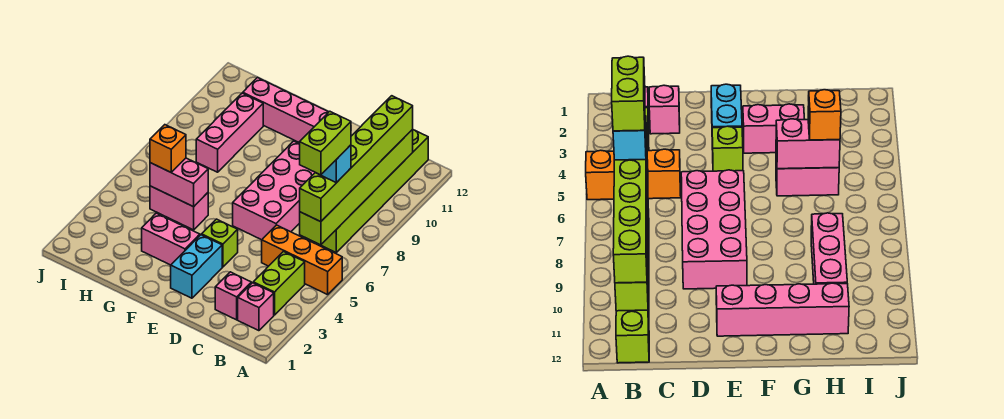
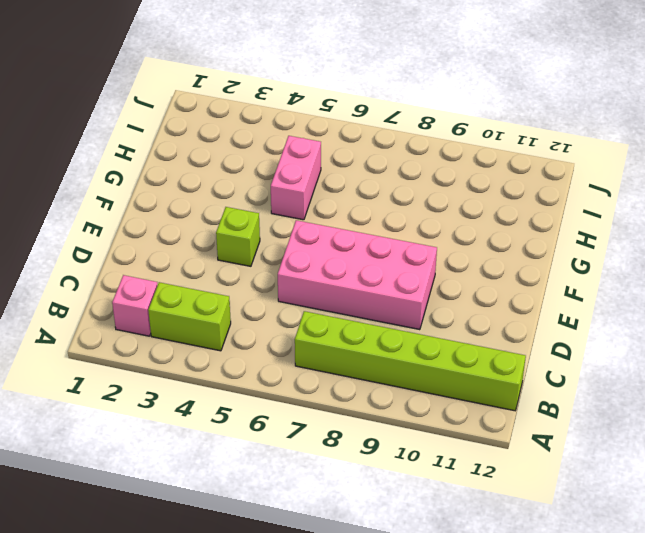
none -> orange 1x3 brick [262,225,342,295]
none -> pink 1x1 brick [215,272,251,320]
none -> cyan 1x2 brick [171,235,222,298]

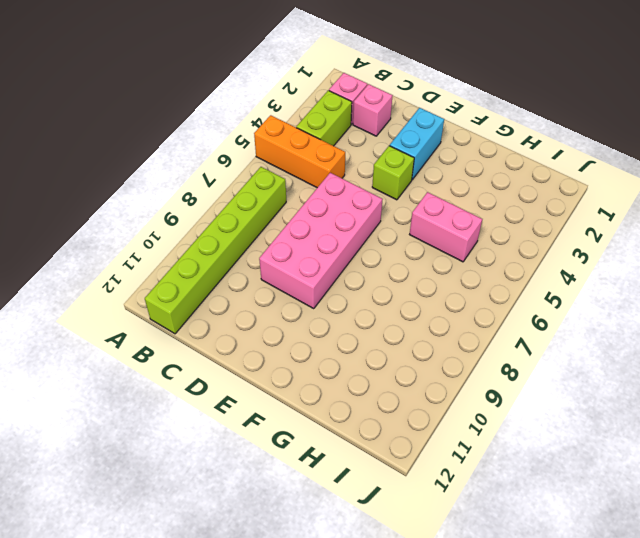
none -> pink 1x4 brick [243,78,328,143]
none -> pink 1x2 brick [142,213,200,265]
none -> pink 1x3 brick [196,93,263,172]

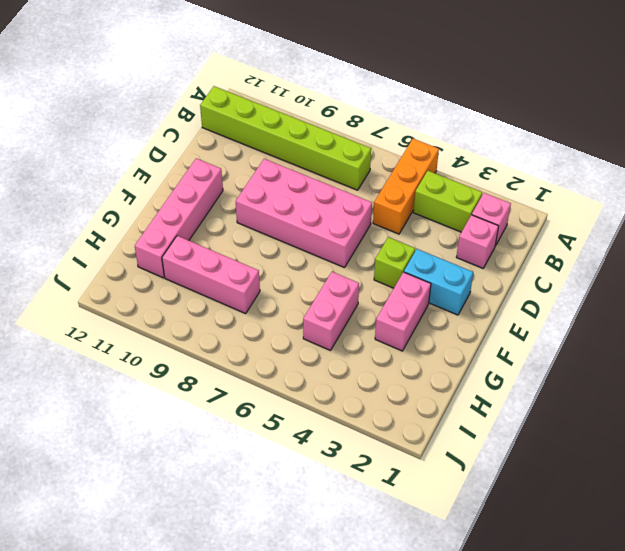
none -> lime 1x6 brick [300,129,413,245]
none -> pink 1x2 brick [150,158,208,207]
none -> lime 1x6 brick [300,96,413,222]

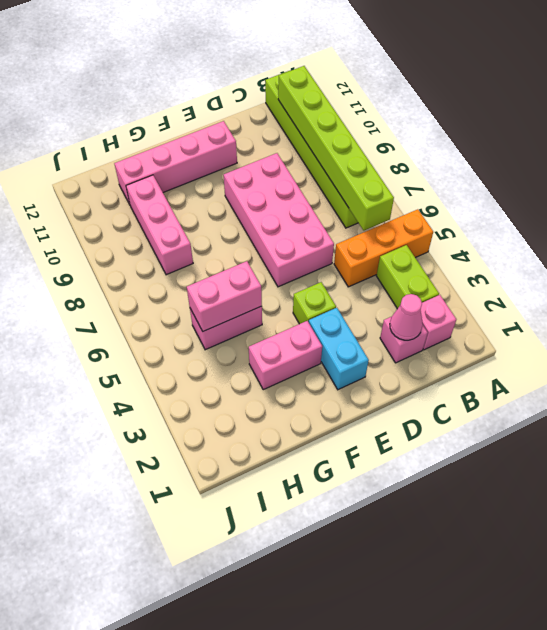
pink 1x1 cone [390,294,423,340] -> none
none -> lime 1x6 brick [300,96,413,222]
none -> orange 1x1 brick [150,125,186,172]
none -> cyan 1x1 brick [321,145,351,183]

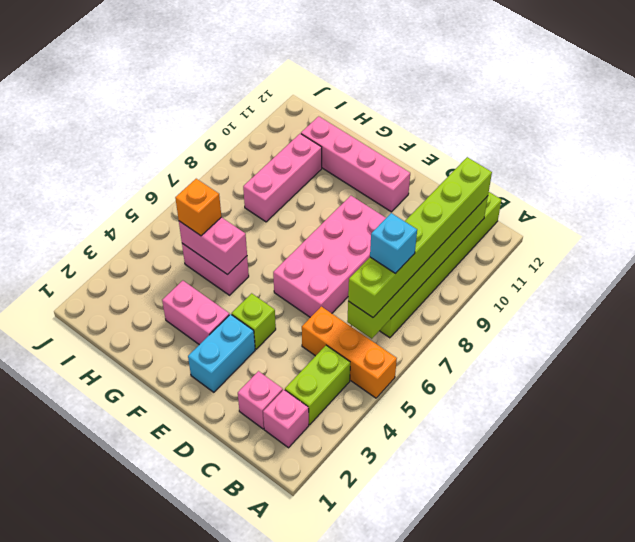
none -> lime 1x2 brick [300,111,351,175]

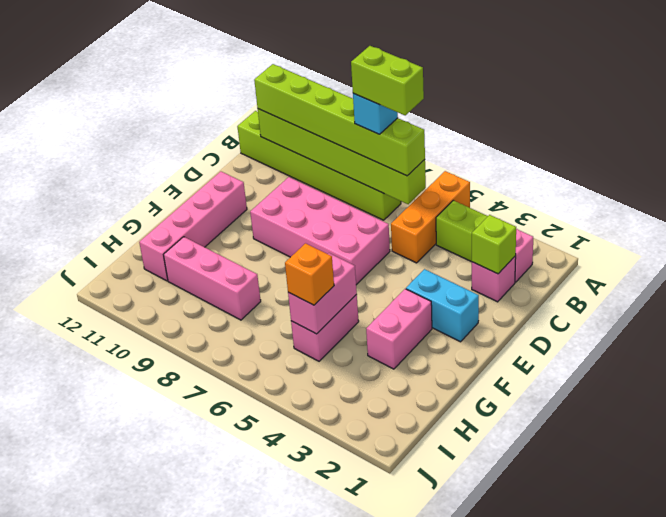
lime 1x1 brick [472,215,516,274] -> lime 1x1 brick moved to [202,219,238,267]

